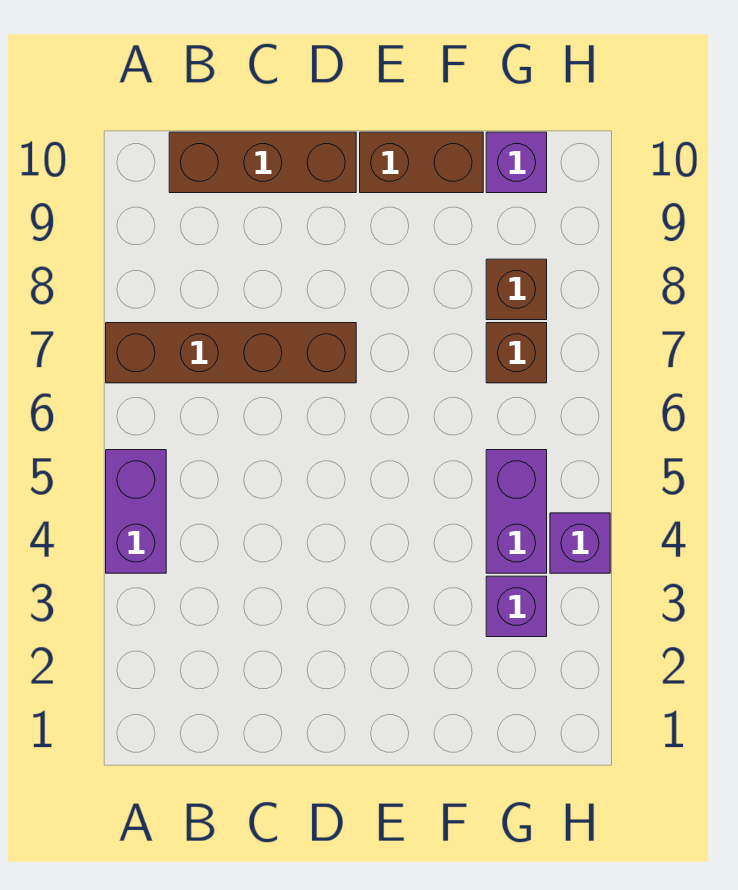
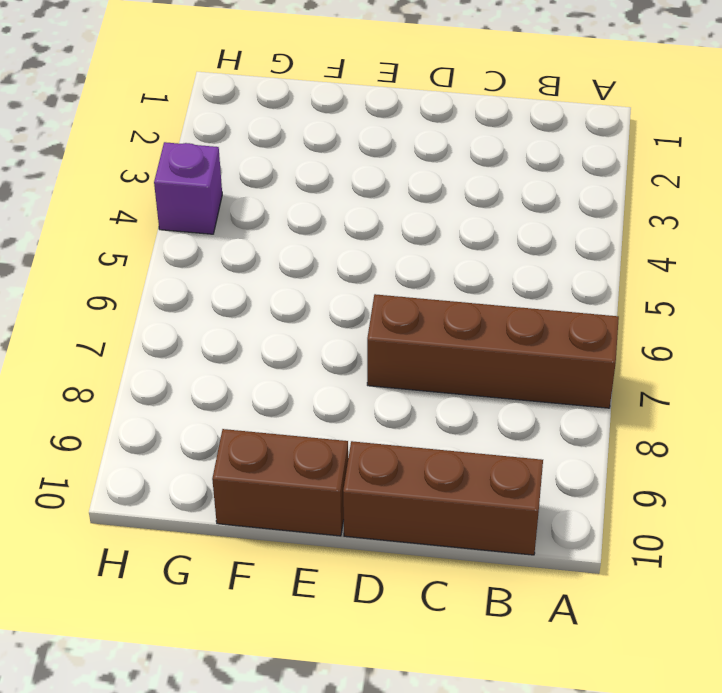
none -> purple 1x2 brick [106,450,166,573]
none -> purple 1x1 brick [486,576,547,637]

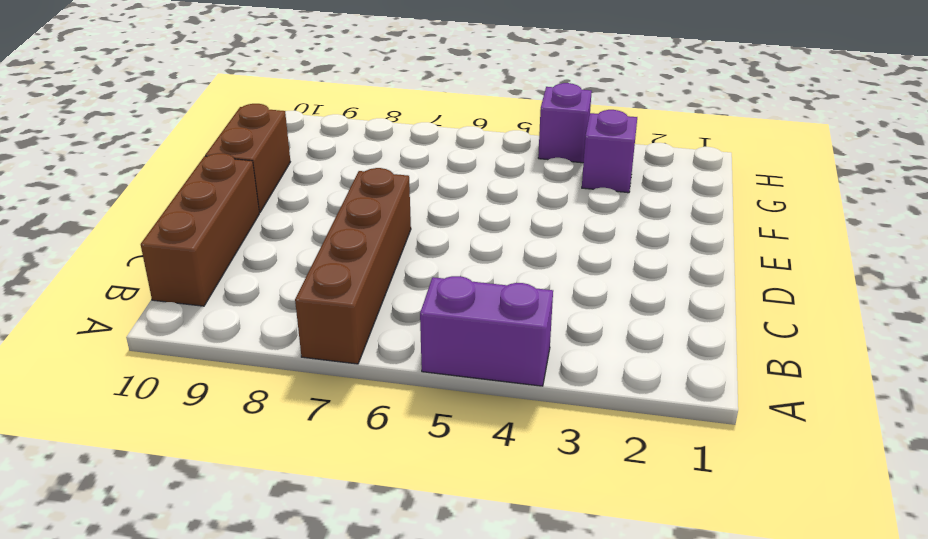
none -> purple 1x2 brick [486,450,547,573]
none -> brown 1x1 brick [486,323,547,383]

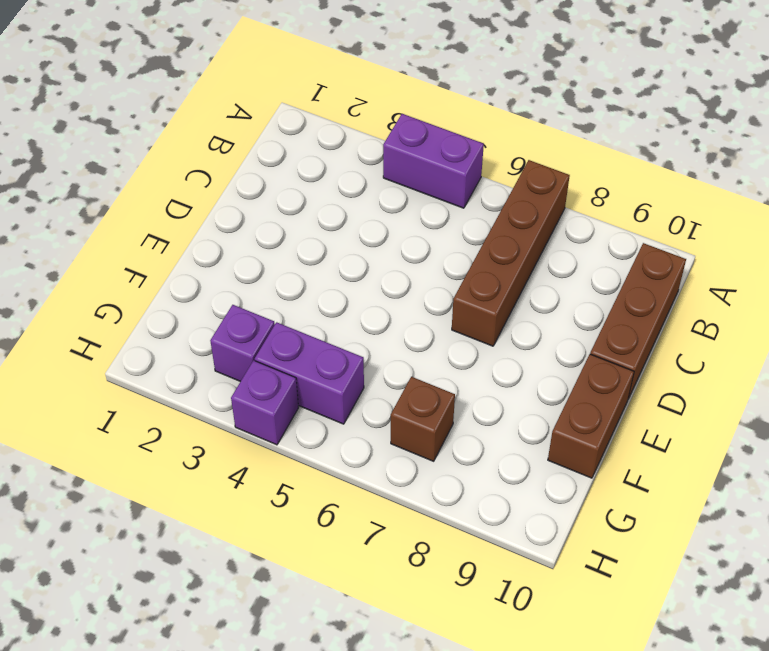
none -> brown 1x1 brick [486,259,547,320]
none -> purple 1x1 brick [486,132,547,193]

